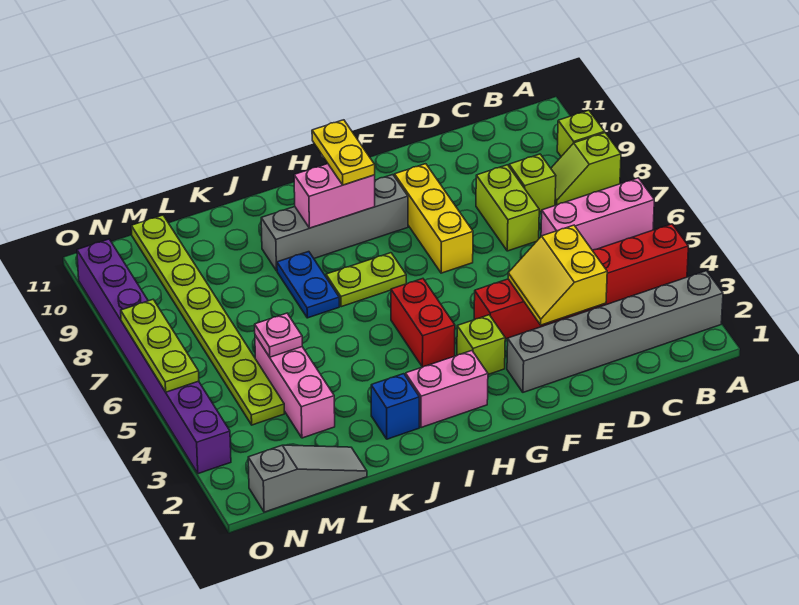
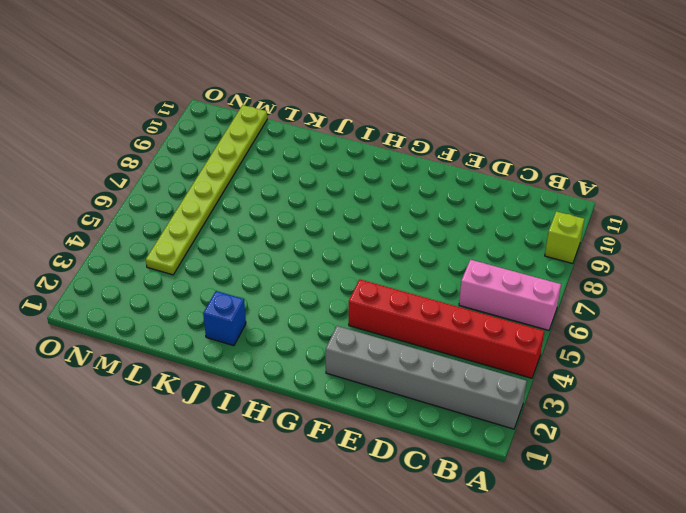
none -> lime 1x2 slope [551,133,621,205]
none -> lime 1x1 brick [509,154,556,212]
none -> lime 1x2 brick [476,165,539,251]

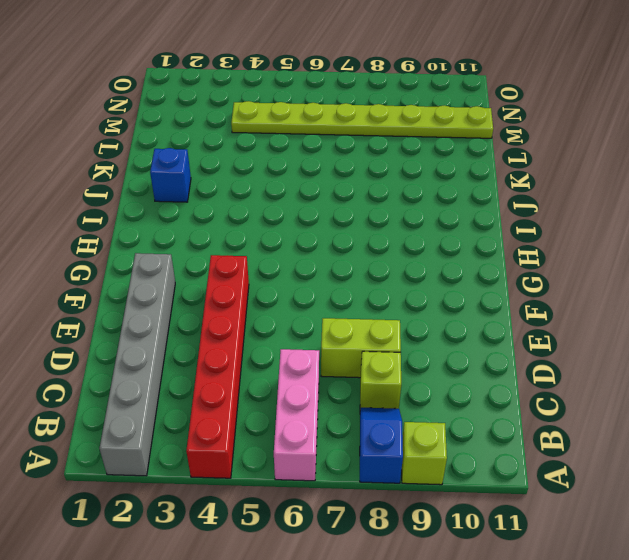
blue 1x2 slope [360,408,403,483] -> lime 1x2 slope [551,133,621,205]
none -> yellow 1x3 brick [395,164,473,273]
none -> lime 1x1 brick [457,315,505,374]
none -> grey 1x4 brick [261,175,408,271]

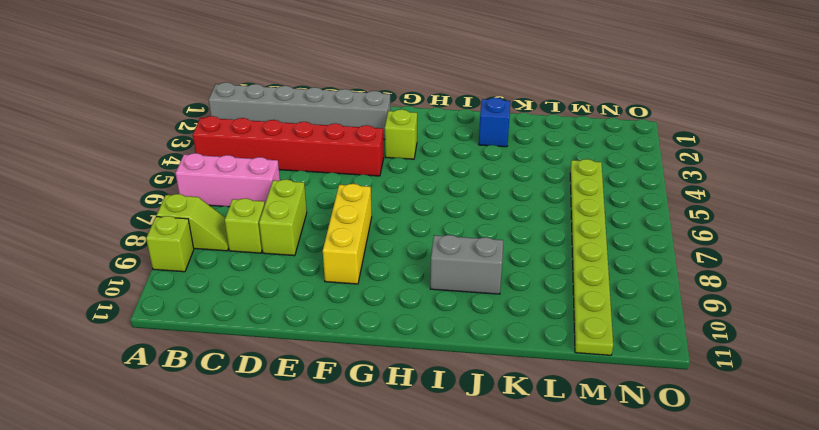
grey 1x2 brick [430,235,503,294] -> grey 1x4 brick [261,175,408,271]
none -> pink 1x2 brick [406,351,488,428]
none -> red 1x2 brick [391,279,455,367]
none -> lime 1x2 plate [326,253,406,307]

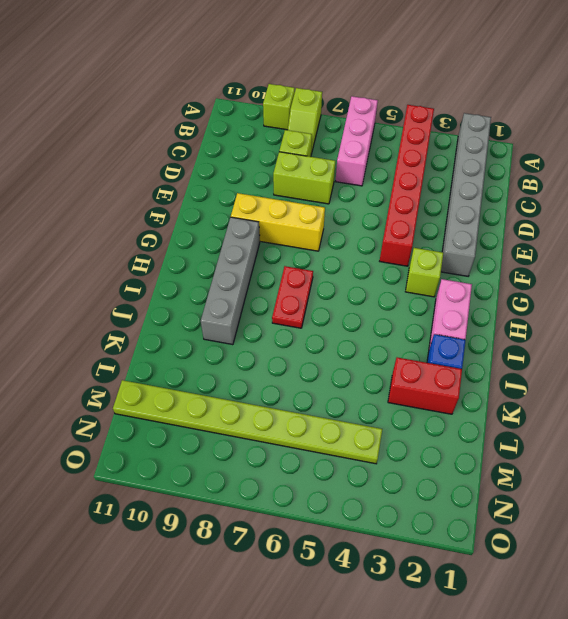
red 1x2 plate [272,266,313,328] -> lime 1x2 plate [326,253,406,307]
red 1x2 brick [388,357,462,414] -> red 1x2 brick moved to [391,279,455,367]
none -> blue 1x2 plate [277,252,339,318]
none -> grey 1x3 slope [248,445,367,512]
none -> pink 1x3 brick [255,335,335,438]

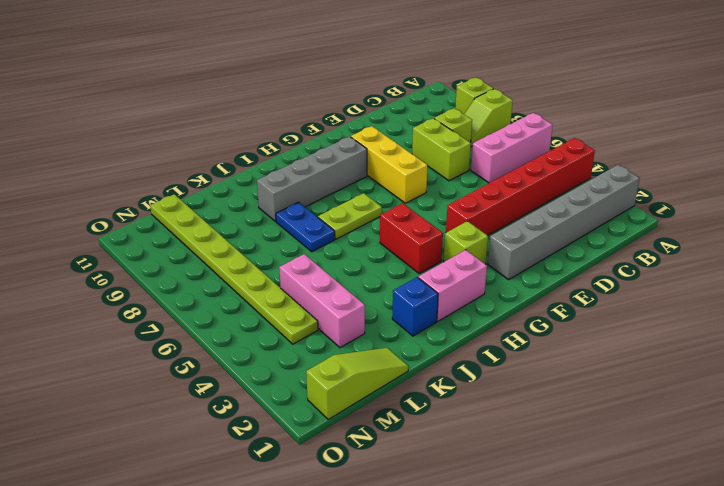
lime 1x3 slope [306,348,408,419] -> grey 1x3 slope [248,445,367,512]
none -> purple 1x8 brick [77,239,231,474]
none -> yellow 2x2 slope [508,225,607,325]
none -> pink 1x2 brick [294,164,375,228]

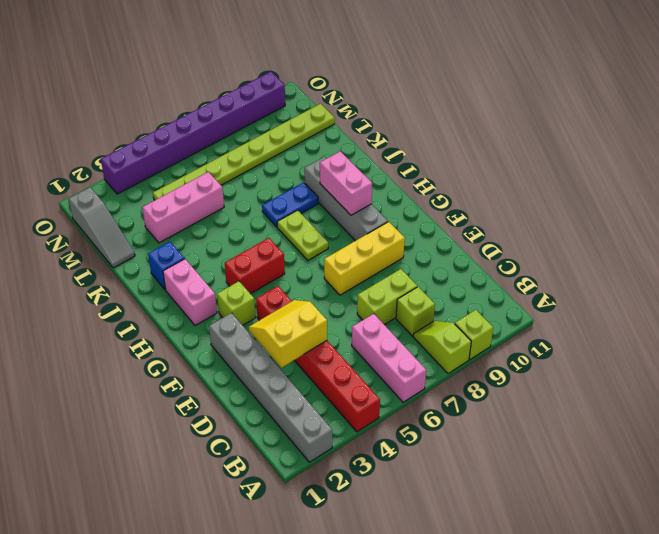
none -> pink 1x1 plate [255,313,302,357]
none -> lime 1x3 plate [121,300,199,392]
none -> yellow 1x2 plate [312,120,375,185]

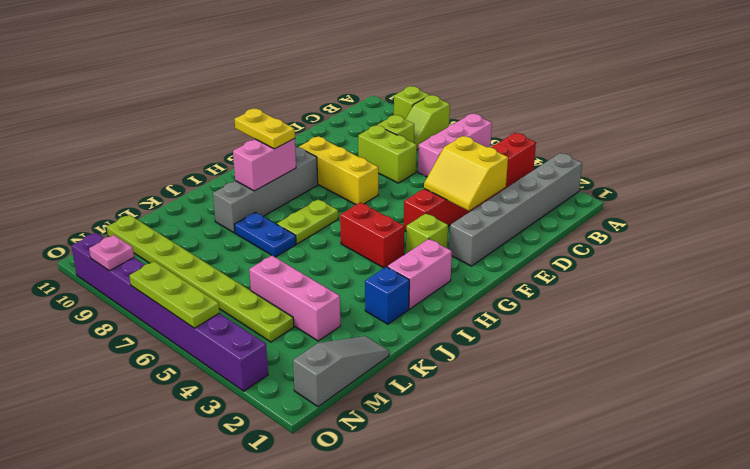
pink 1x1 plate [89,235,134,271] -> pink 1x1 plate moved to [255,313,302,357]

